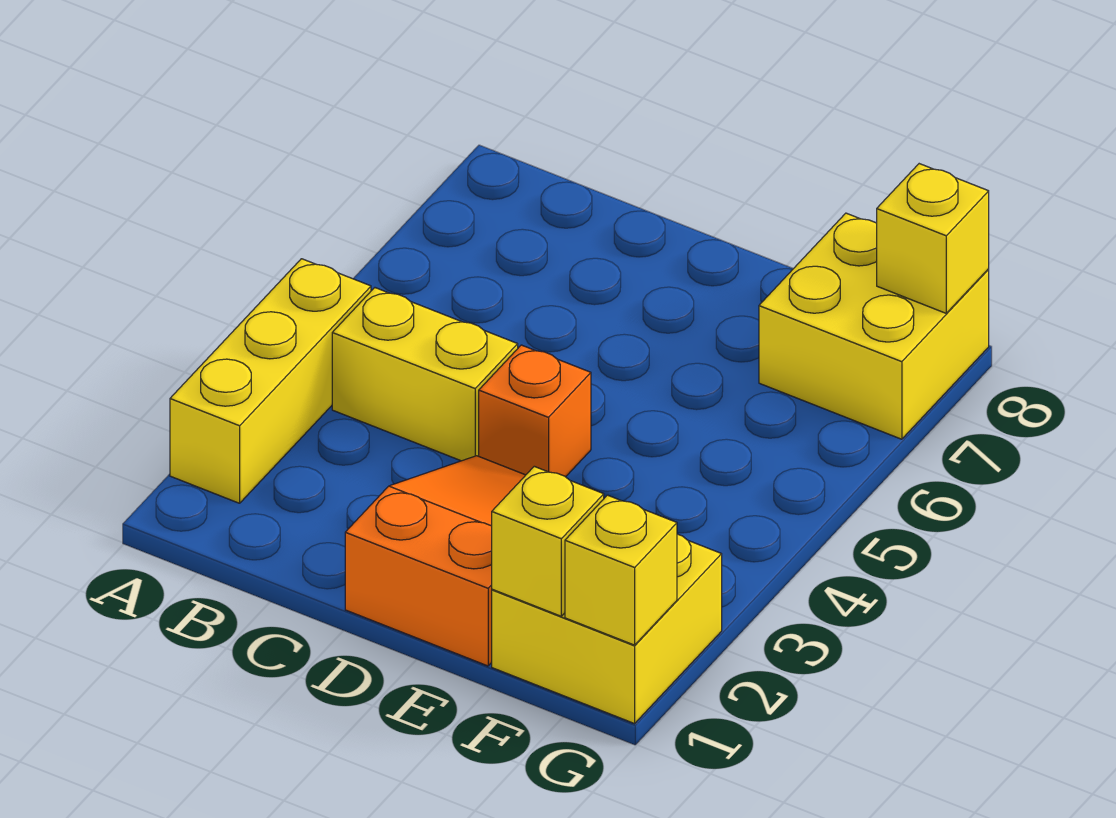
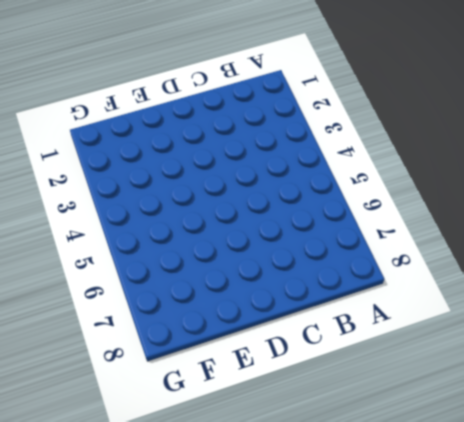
none -> yellow 1x3 brick [170,259,371,503]
none -> yellow 1x2 brick [332,288,518,461]

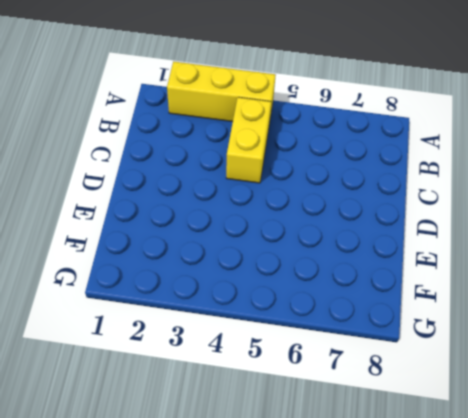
none -> orange 2x3 slope [345,456,525,666]
none -> orange 1x1 brick [479,345,591,477]

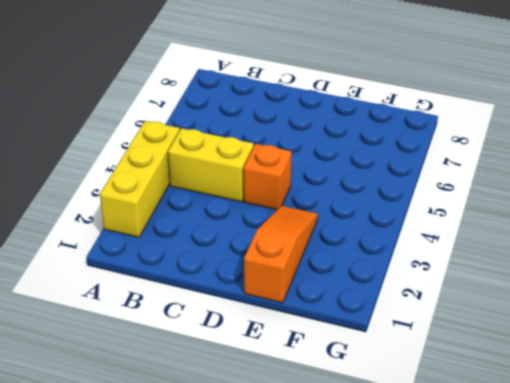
orange 1x3 slope [244,206,318,303] -> orange 2x3 slope [345,456,525,666]
none -> yellow 2x2 brick [492,534,722,724]
none -> yellow 2x2 brick [759,213,989,439]

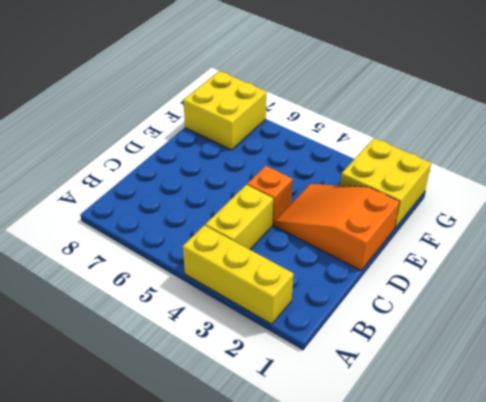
none -> yellow 1x1 brick [492,466,604,616]
none -> yellow 1x1 brick [565,495,677,645]

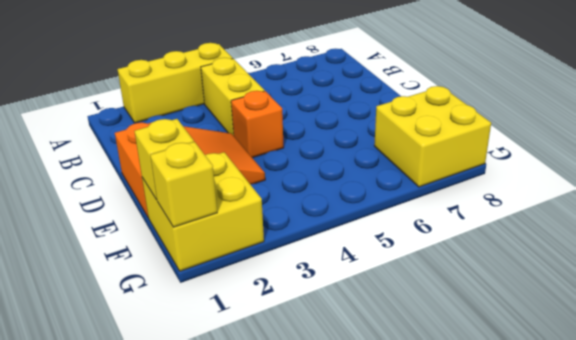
none -> yellow 1x1 brick [877,164,989,313]

